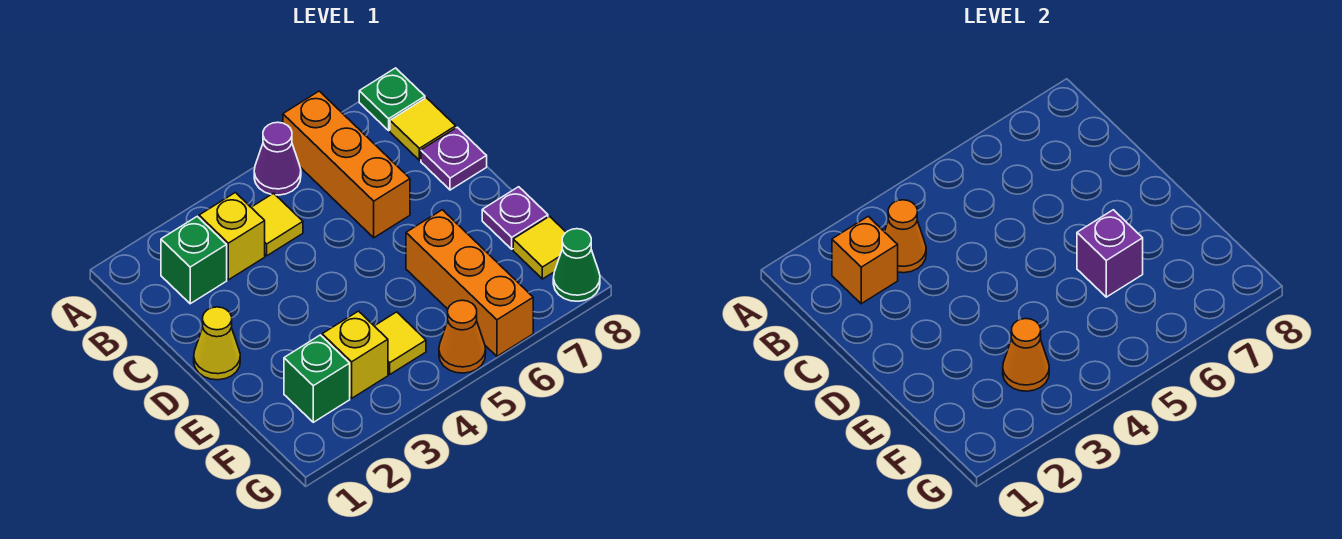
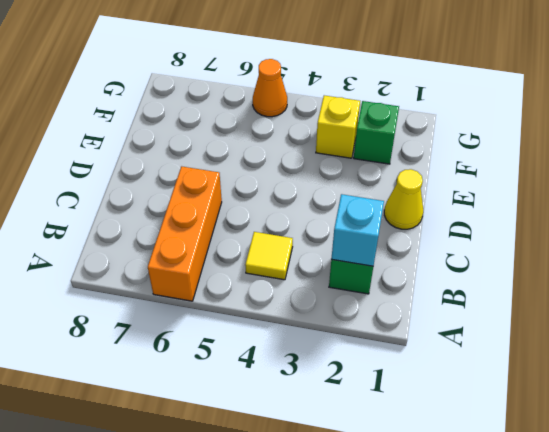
cyan 1x1 brick [331,194,384,266] -> orange 1x1 brick [832,216,898,304]
none -> purple 1x1 cone [254,122,301,195]
none -> green 1x1 plate [359,68,425,130]
none -> yellow 1x1 brick [199,193,265,280]

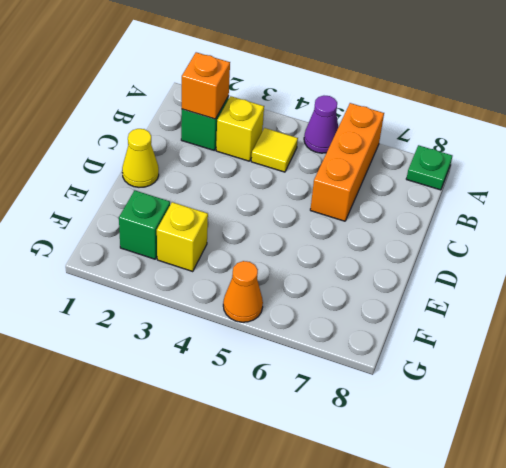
none -> yellow 1x1 tile [390,98,456,160]
none -> purple 1x1 plate [421,127,487,190]
none -> orange 1x3 brick [406,210,533,356]

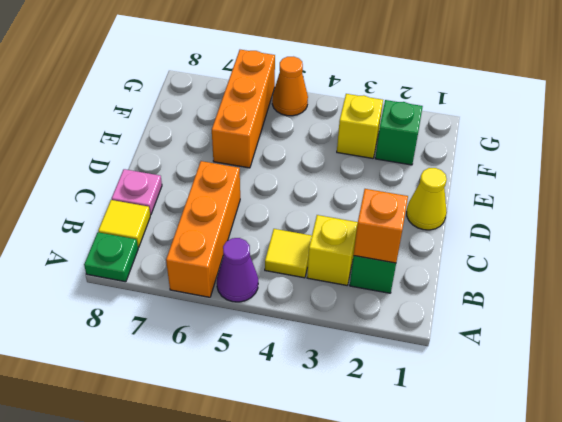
pink 1x1 plate [112,169,162,215] -> purple 1x1 plate [421,127,487,190]
none -> purple 1x1 plate [482,187,548,249]
none -> yellow 1x1 tile [375,312,426,374]
none -> yellow 1x1 tile [513,216,566,279]

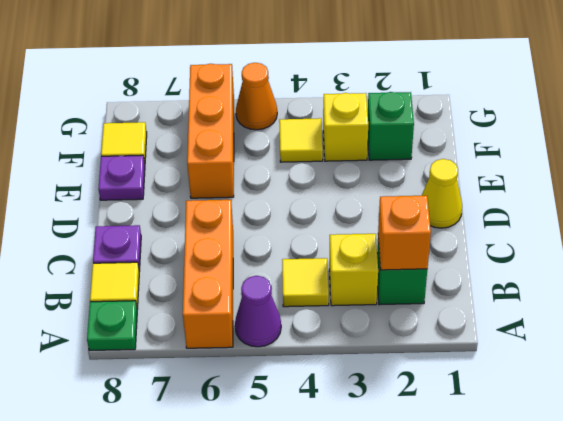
none -> green 1x1 cone [553,229,600,301]
none -> orange 1x1 cone [884,200,926,273]
none -> purple 1x1 brick [1077,210,1143,297]

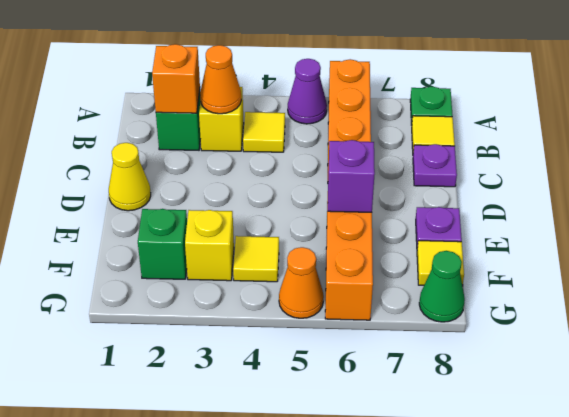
none -> orange 1x1 cone [1003,319,1049,391]

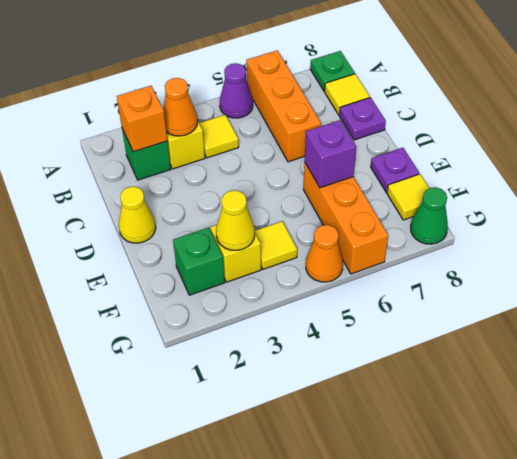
yellow 1x1 cone [216,190,255,250] -> orange 1x1 cone [1003,319,1049,391]

